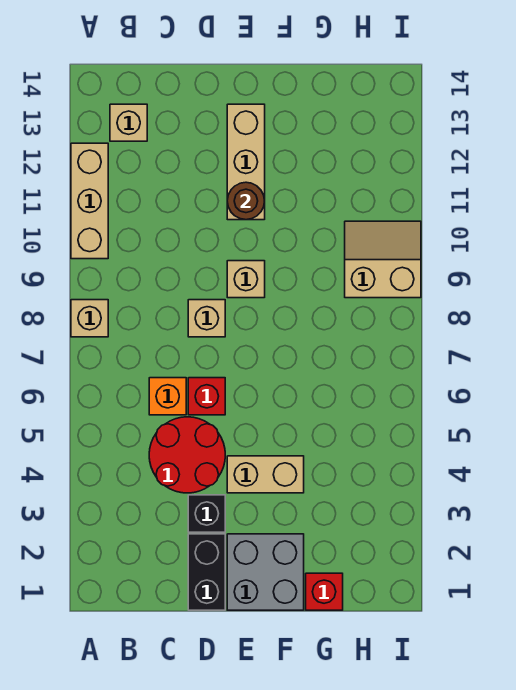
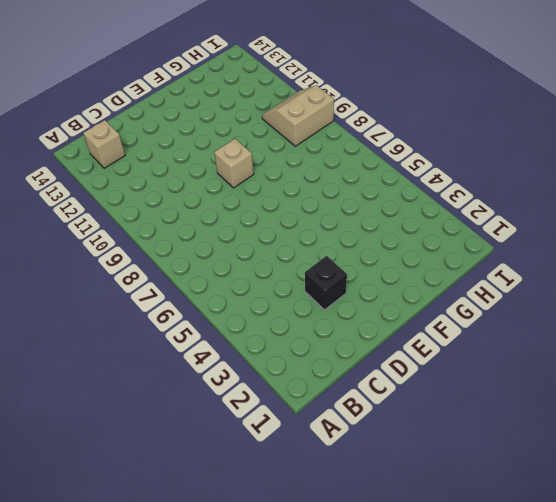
none -> tan 1x1 brick [71,300,108,337]
none -> tan 1x3 brick [71,143,108,259]
none -> red 2x2 round brick [149,417,225,493]

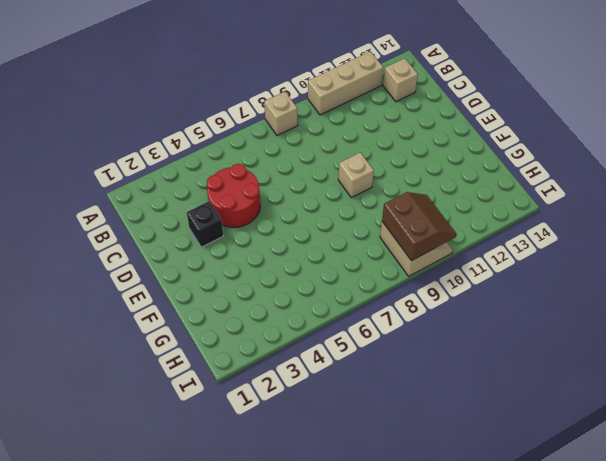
brown 2x2 slope [382,192,457,261] -> none
none -> orange 1x1 brick [149,378,186,415]
none -> black 1x2 brick [188,534,225,610]
none -> red 1x1 brick [188,378,225,415]

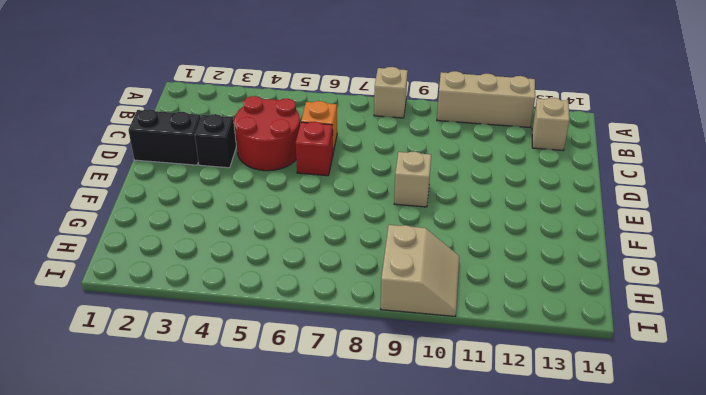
none -> tan 1x1 brick [188,300,225,337]
none -> grey 2x2 brick [227,534,304,610]
none -> tan 1x2 brick [227,456,304,493]

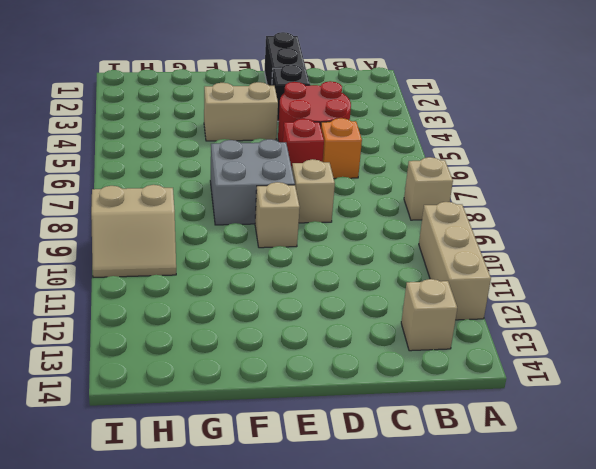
grey 2x2 brick [210,139,295,225] -> grey 2x2 brick moved to [227,534,304,610]
none -> tan 1x3 brick [227,104,265,220]
none -> red 1x1 brick [306,573,343,610]
none -> brown 1x1 round brick [227,182,265,220]

